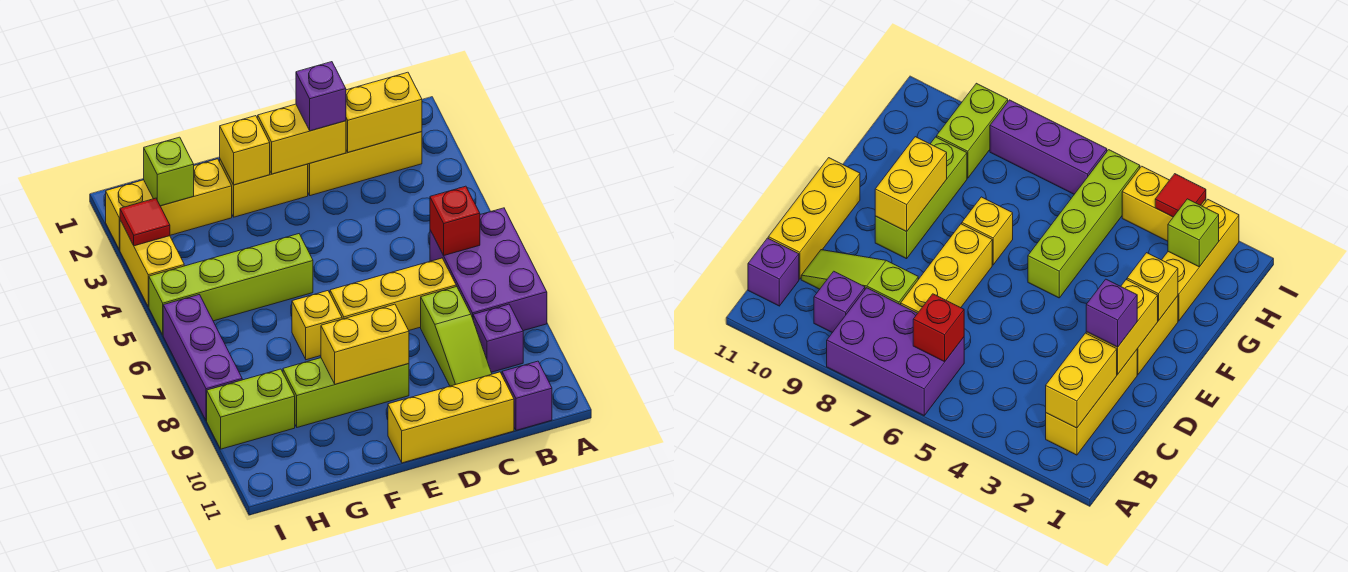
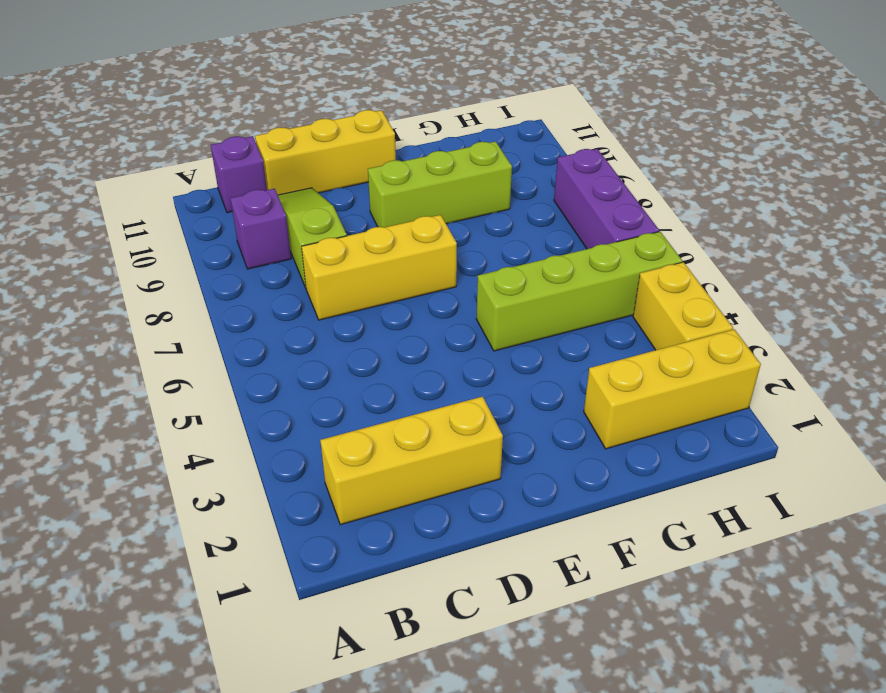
none -> purple 2x3 brick [430,208,547,331]
none -> yellow 1x2 brick [219,160,308,217]
none -> yellow 1x1 brick [292,291,342,360]

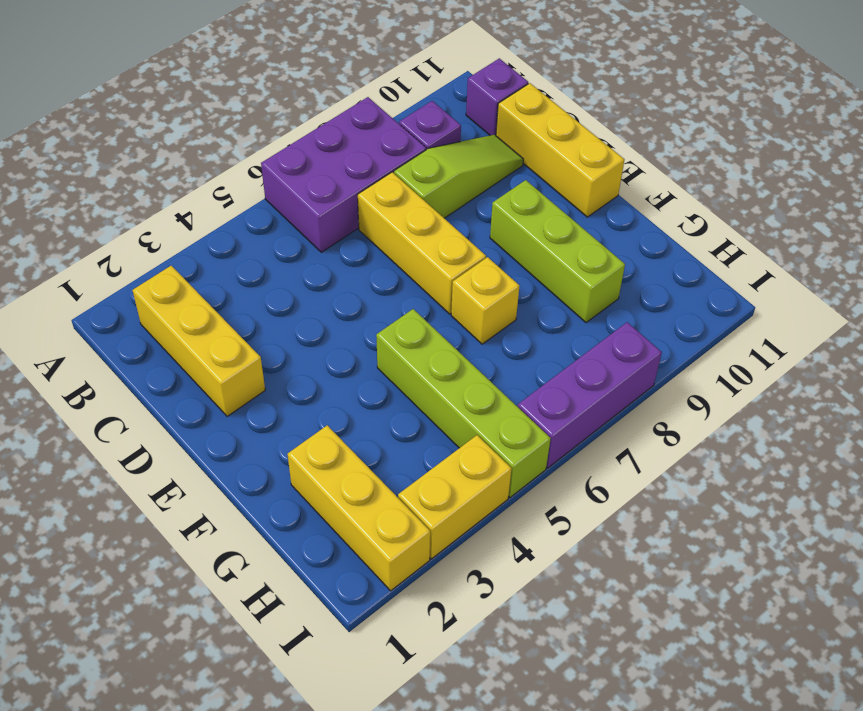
none -> yellow 1x2 brick [219,160,308,217]
none -> lime 1x2 brick [207,369,295,449]
none -> yellow 1x2 brick [346,72,422,152]

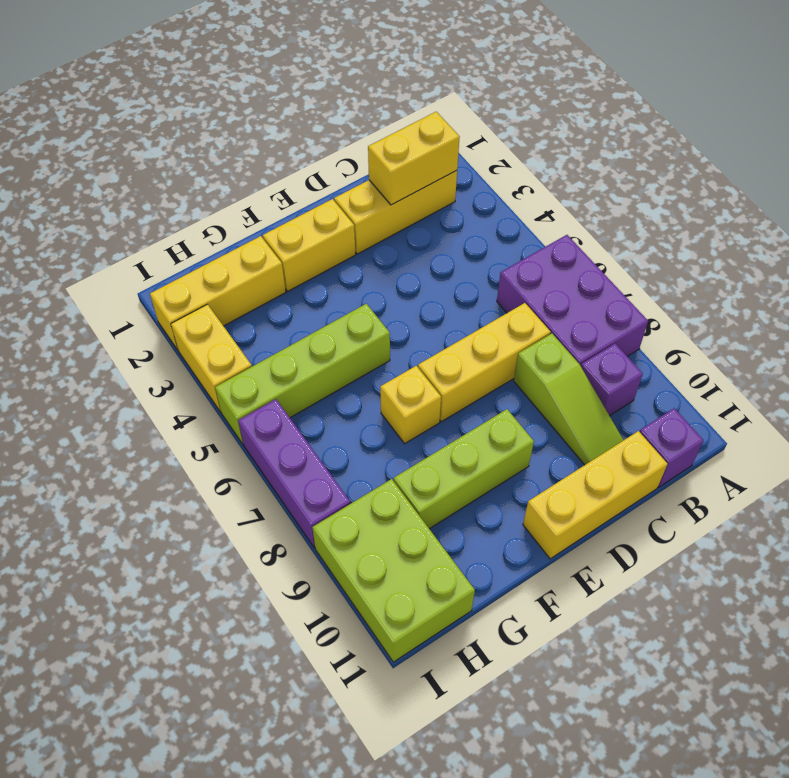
lime 2x3 brick [312,479,475,662] -> lime 1x2 brick [207,369,295,449]
none -> red 1x1 brick [430,186,480,255]
none -> yellow 1x2 brick [258,104,346,174]
none -> yellow 1x2 brick [321,304,409,384]

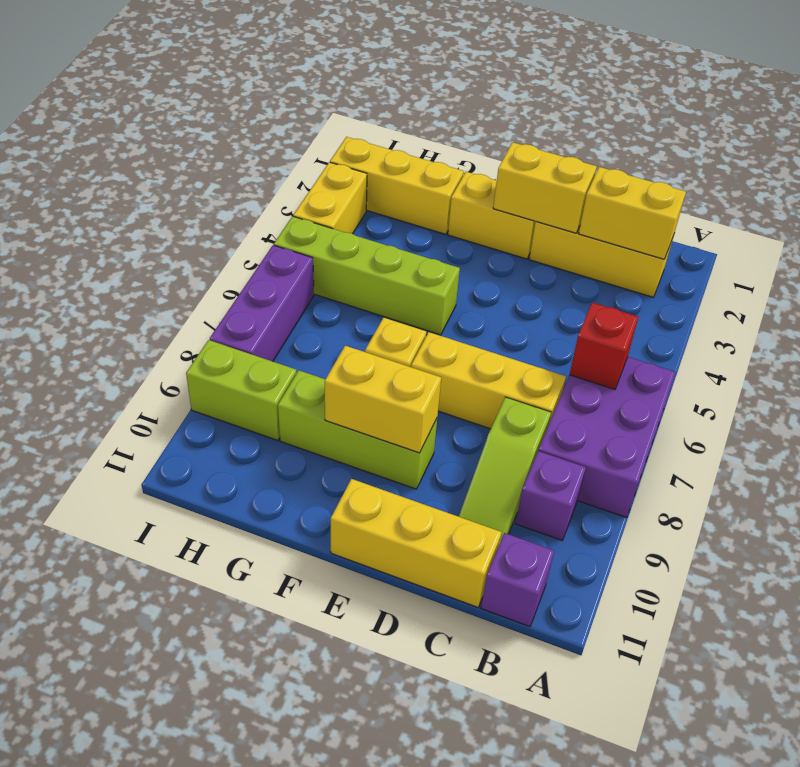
none -> yellow 1x1 brick [220,116,270,185]
none -> lime 1x1 brick [144,137,194,206]
none -> red 1x1 tile [120,198,170,246]

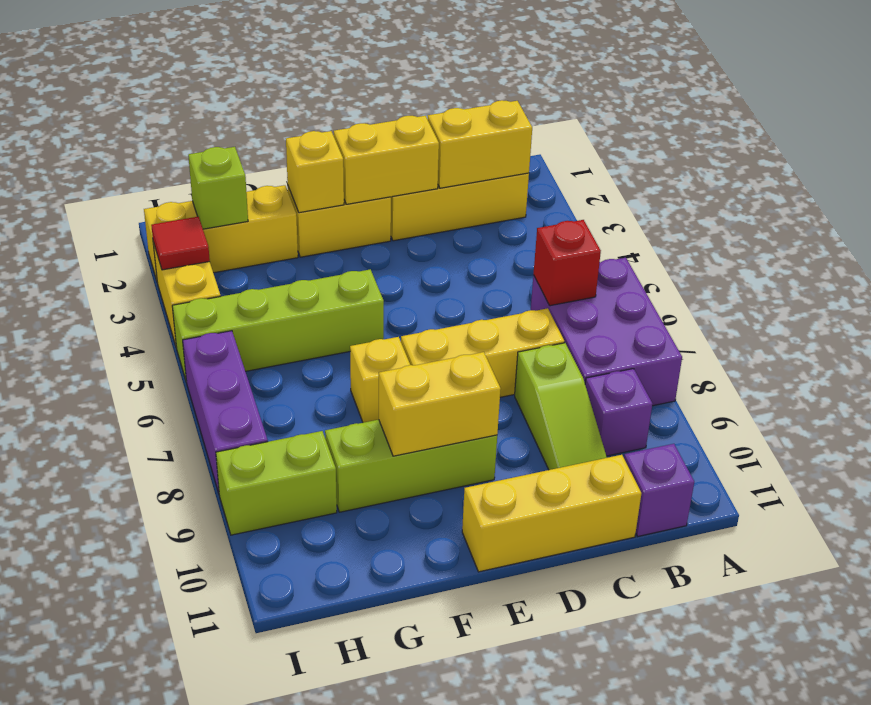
none -> purple 1x1 brick [296,62,346,131]

